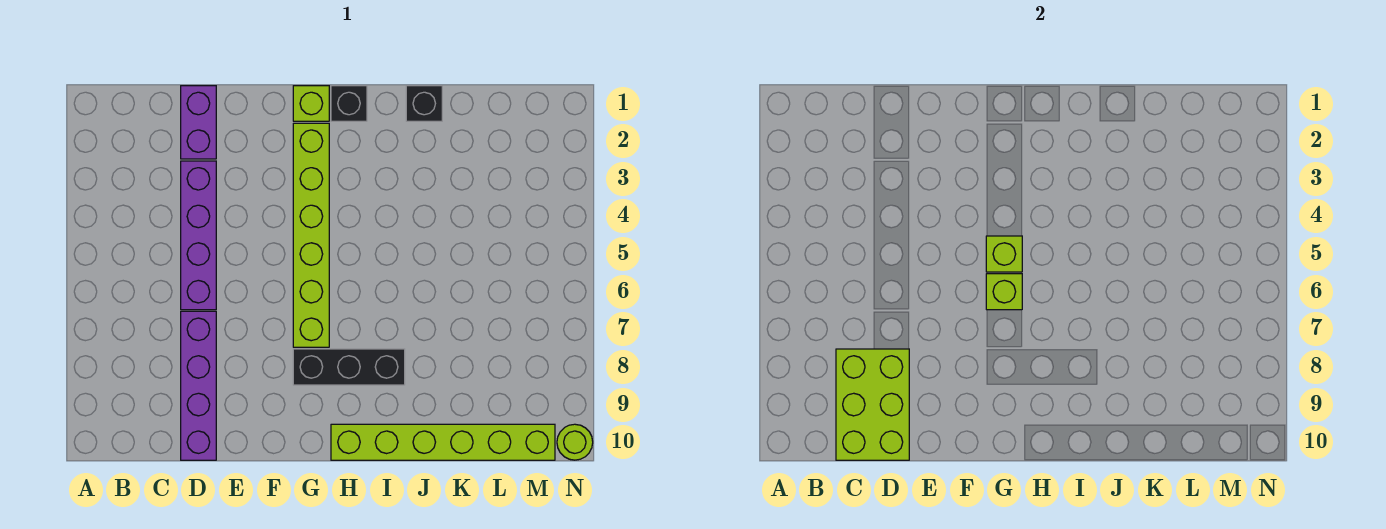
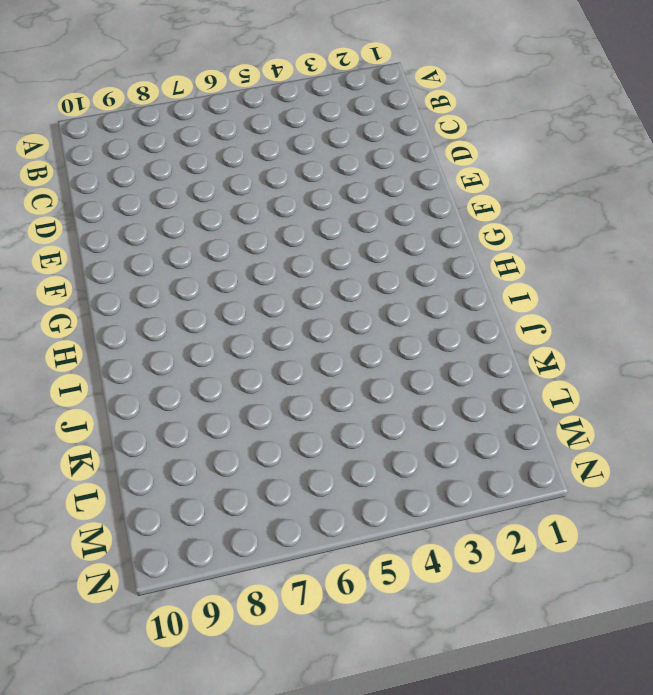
none -> purple 1x2 brick [181,86,216,159]
none -> purple 1x4 brick [181,161,216,310]
none -> purple 1x4 brick [181,311,216,460]

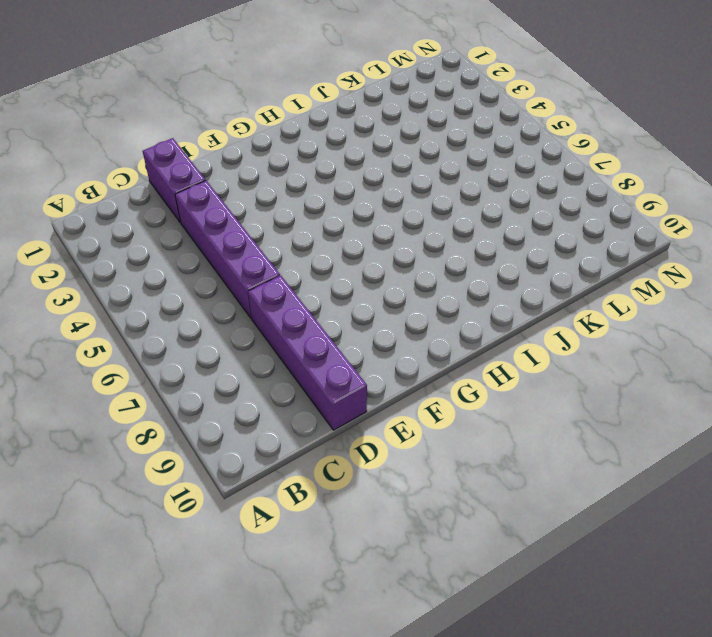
none -> lime 1x1 brick [293,86,329,121]
none -> lime 1x6 brick [293,123,329,347]
none -> black 1x3 brick [293,349,405,385]

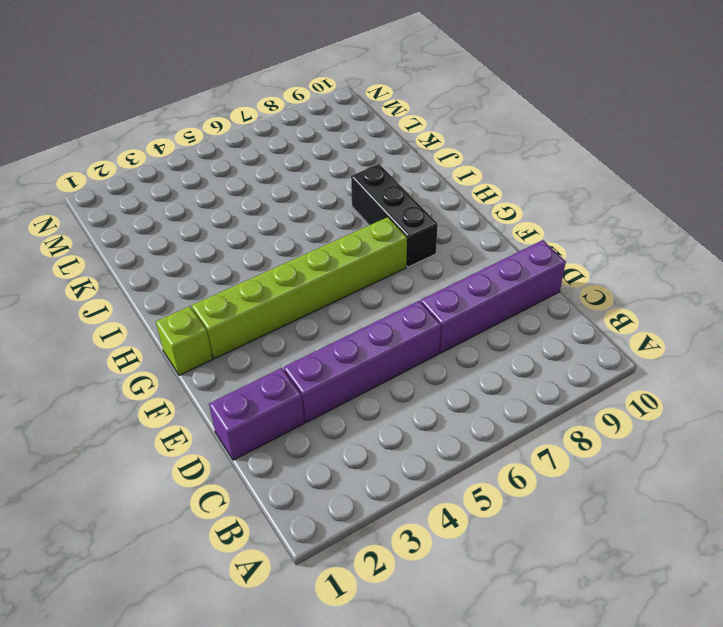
none -> black 1x1 brick [331,86,367,121]
none -> lime 1x6 brick [331,424,555,460]
none -> black 1x1 brick [406,86,442,121]

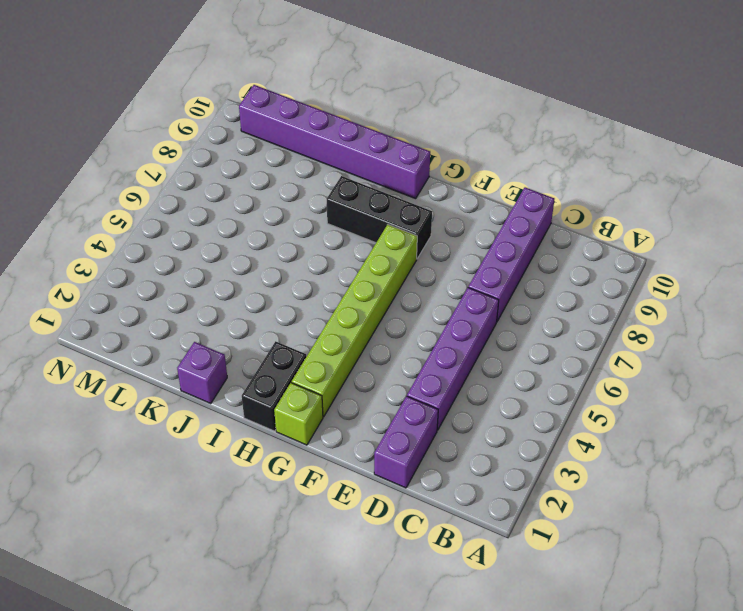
black 1x2 brick [242,341,306,431] -> black 1x1 brick [331,86,367,121]
purple 1x6 brick [239,85,430,199] -> lime 1x6 brick [331,424,555,460]
purple 1x1 brick [177,342,227,404] -> black 1x1 brick [406,86,442,121]
none -> lime 1x1 round brick [557,424,593,460]
none -> lime 2x3 brick [836,349,909,460]
none -> lime 1x1 brick [986,236,1022,272]

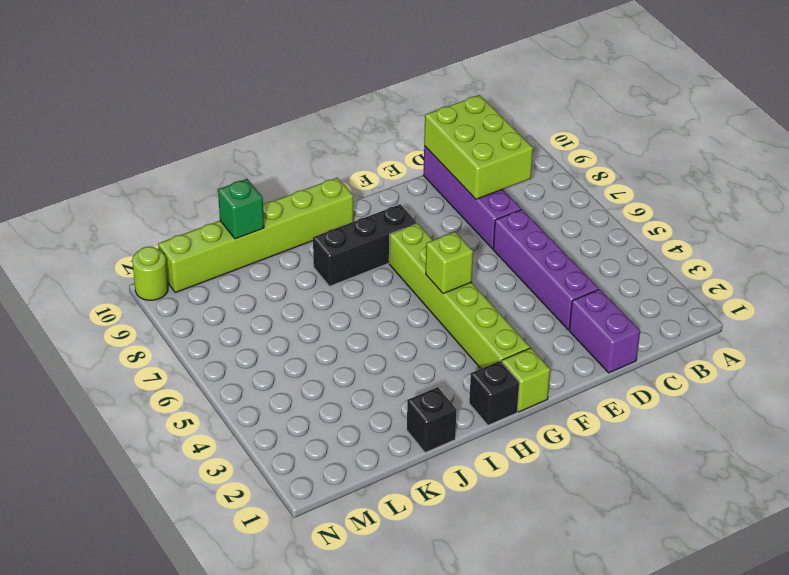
green 1x1 brick [218,179,264,239] -> none
none -> lime 1x1 brick [986,274,1022,310]

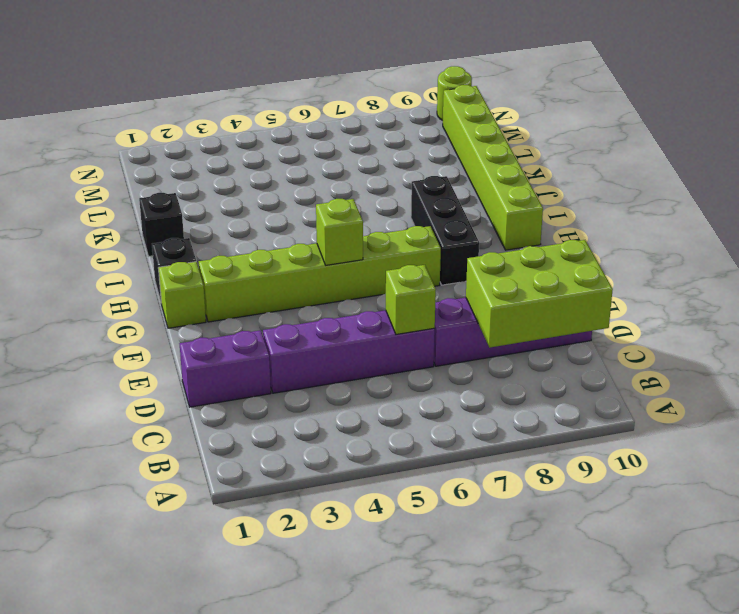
lime 1x1 brick [386,265,436,334] -> lime 1x1 brick moved to [986,274,1022,310]

